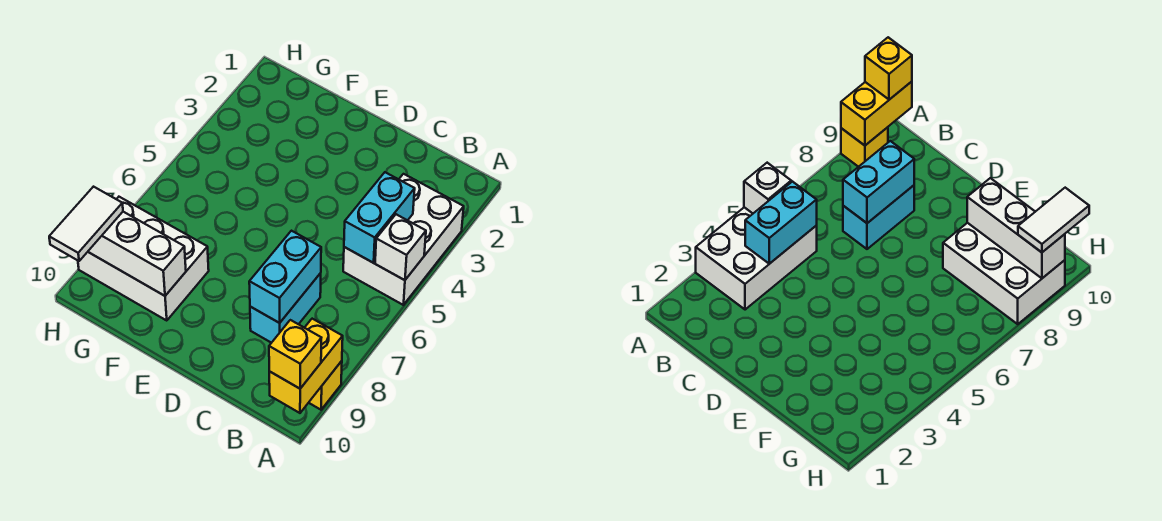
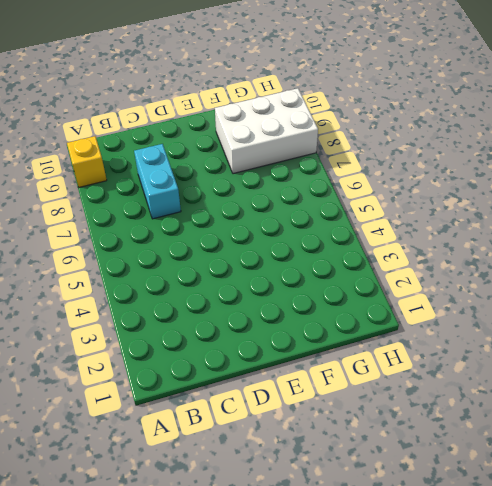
none -> white 2x3 brick [343,174,464,305]
none -> white 1x1 brick [375,214,426,280]

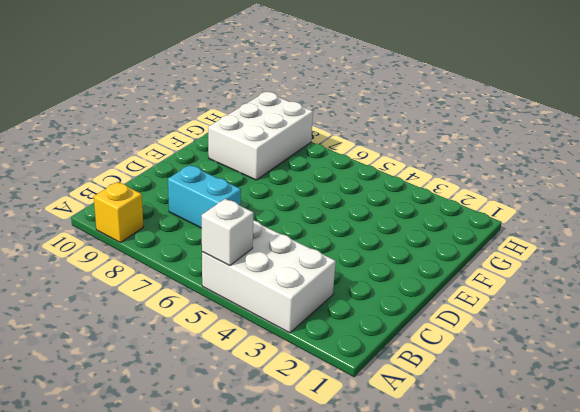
none -> yellow 1x2 brick [269,319,343,413]
none -> cyan 1x2 brick [344,172,415,263]

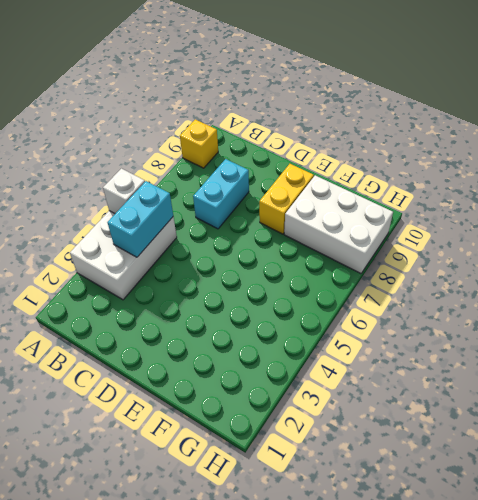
yellow 1x2 brick [259,164,314,234] -> yellow 1x2 brick moved to [269,319,343,413]
none -> cyan 1x2 brick [249,231,321,323]
none -> white 1x3 brick [88,212,186,296]

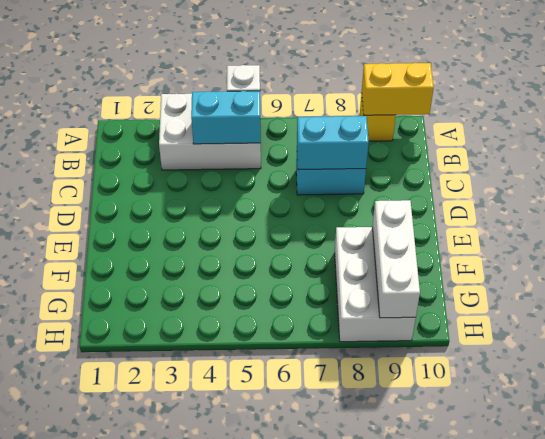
none -> yellow 1x1 brick [269,320,321,389]
none -> white 1x2 tile [49,187,123,261]

